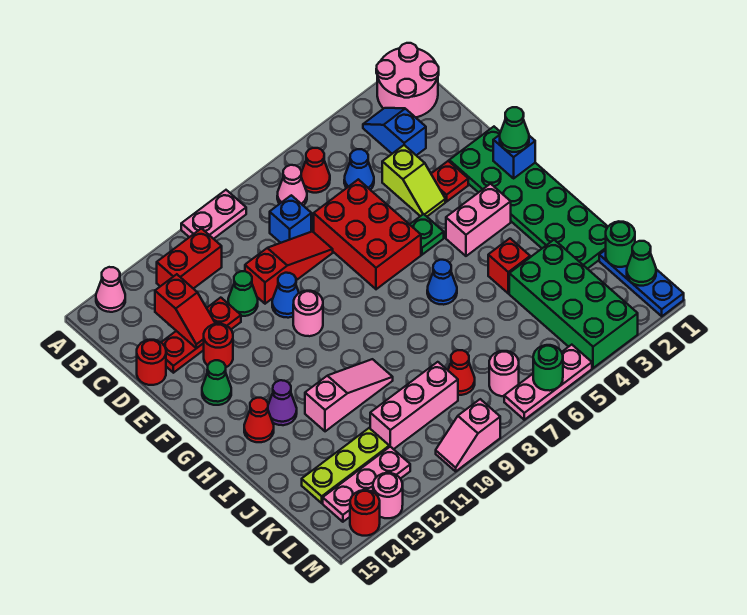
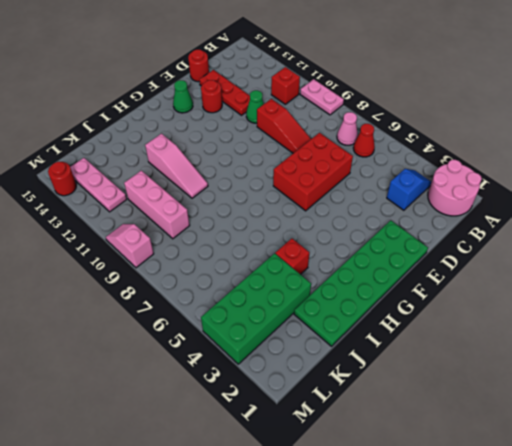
red 1x1 brick [271,67,300,104] -> red 1x2 brick [157,228,222,289]
none -> pink 1x1 cone [96,267,125,312]
none -> blue 1x1 cone [344,149,374,190]
none -> blue 1x1 brick [270,195,311,243]
none -> lime 1x2 slope [382,145,445,216]

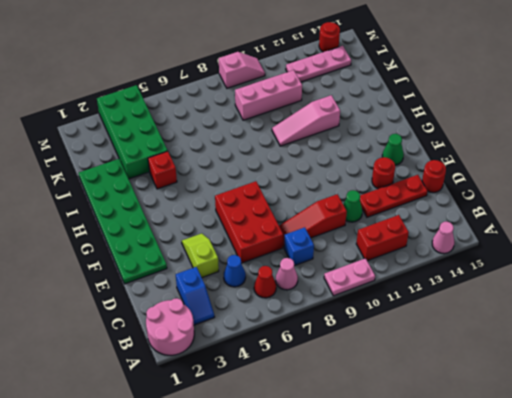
none -> red 1x1 plate [431,161,468,202]
none -> blue 1x1 cone [272,273,299,318]
none -> green 1x1 plate [410,214,444,255]
none -> pink 1x1 round brick [293,291,323,336]

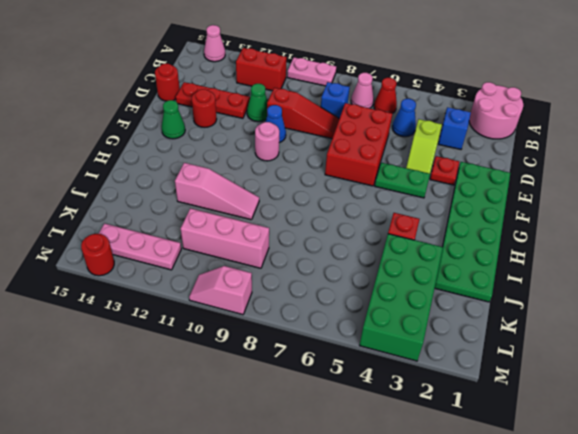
green 1x2 plate [375,163,430,198] -> green 1x1 plate [410,214,444,255]
none -> pink 1x2 brick [446,184,511,256]
none -> blue 1x1 cone [427,260,457,305]
none -> purple 1x1 cone [268,380,297,425]
none -> red 1x1 cone [244,398,274,442]

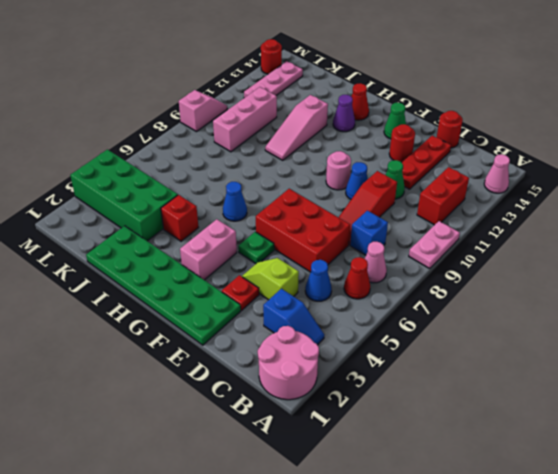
none -> blue 1x3 plate [599,250,684,316]
none -> red 1x1 cone [448,350,475,395]
none -> lime 1x3 plate [302,428,389,503]
none -> pink 1x1 round brick [489,351,519,396]

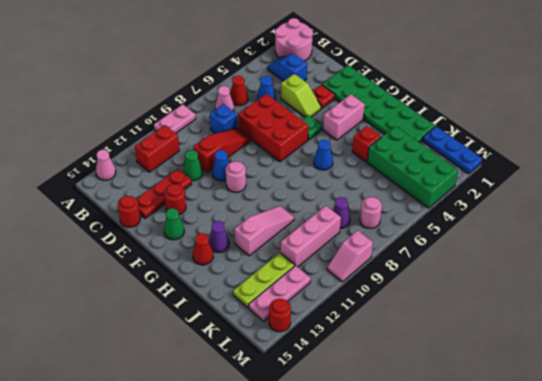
purple 1x1 cone [333,197,350,228] -> red 1x1 cone [448,350,475,395]
none -> pink 1x3 plate [504,345,592,420]
none -> pink 1x1 round brick [373,473,403,518]
none -> red 1x2 slope [155,274,216,348]
none -> blue 1x1 brick [493,135,535,178]

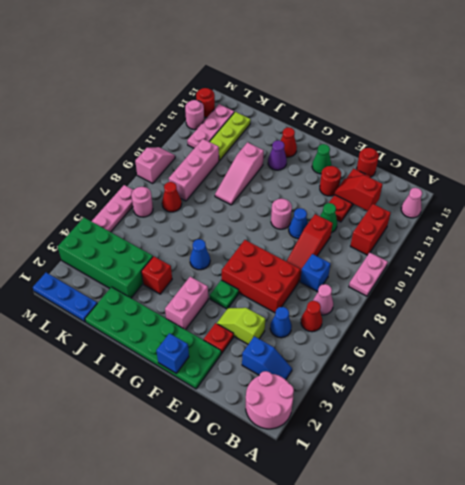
none -> green 1x1 round brick [606,221,635,267]
none -> green 1x1 cone [627,241,656,286]
none -> green 1x1 round brick [533,345,563,391]
none -> green 1x1 cone [500,107,529,152]

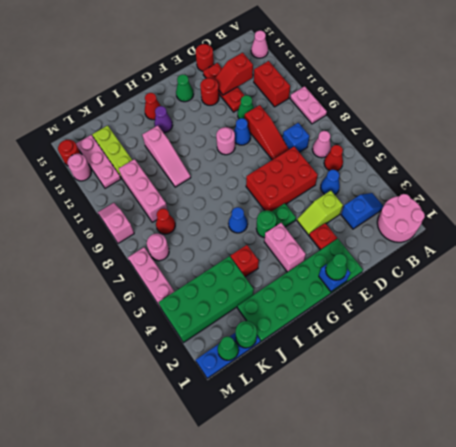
green 1x1 round brick [256,210,277,238] -> green 1x1 round brick moved to [533,345,563,391]

